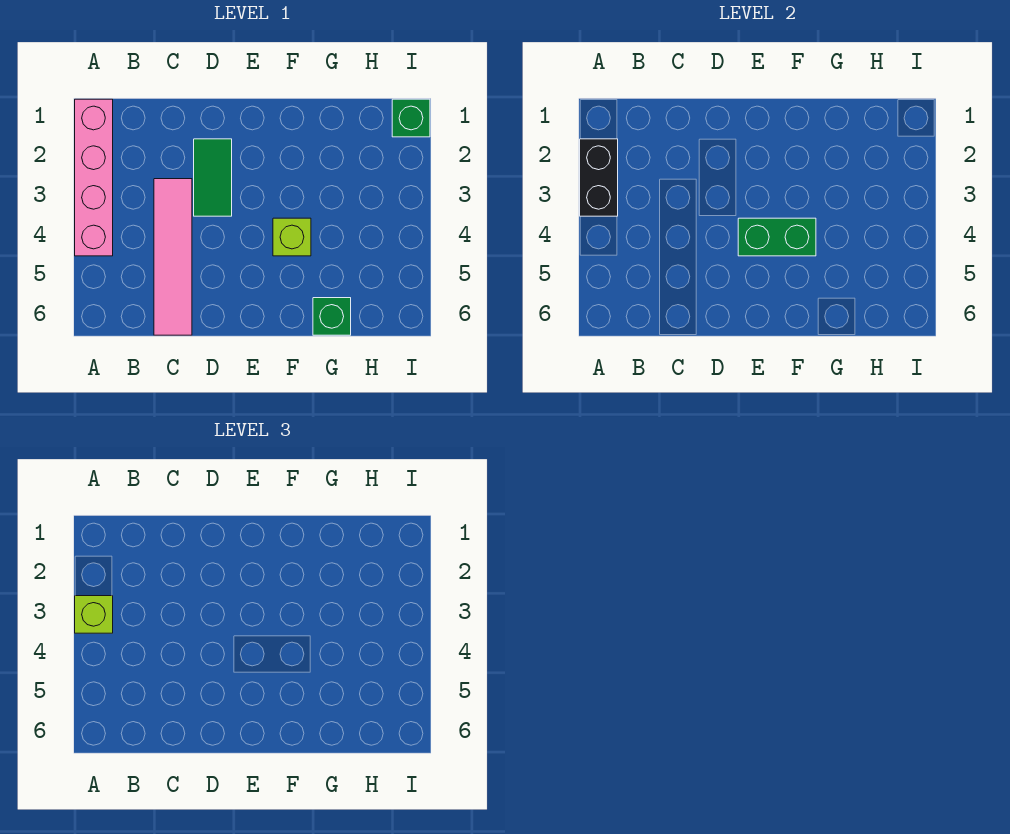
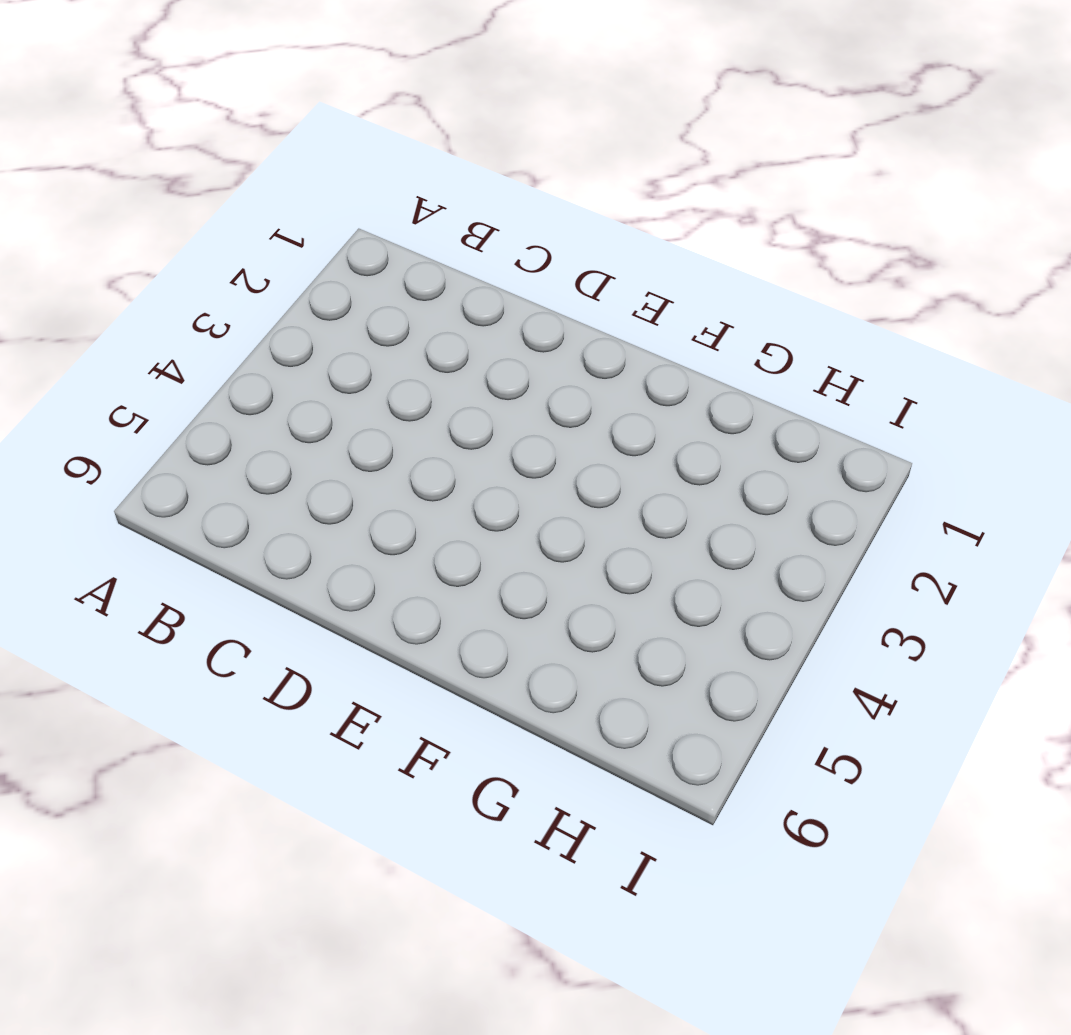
none -> pink 1x4 brick [75,99,113,256]
none -> pink 1x4 tile [154,179,192,335]

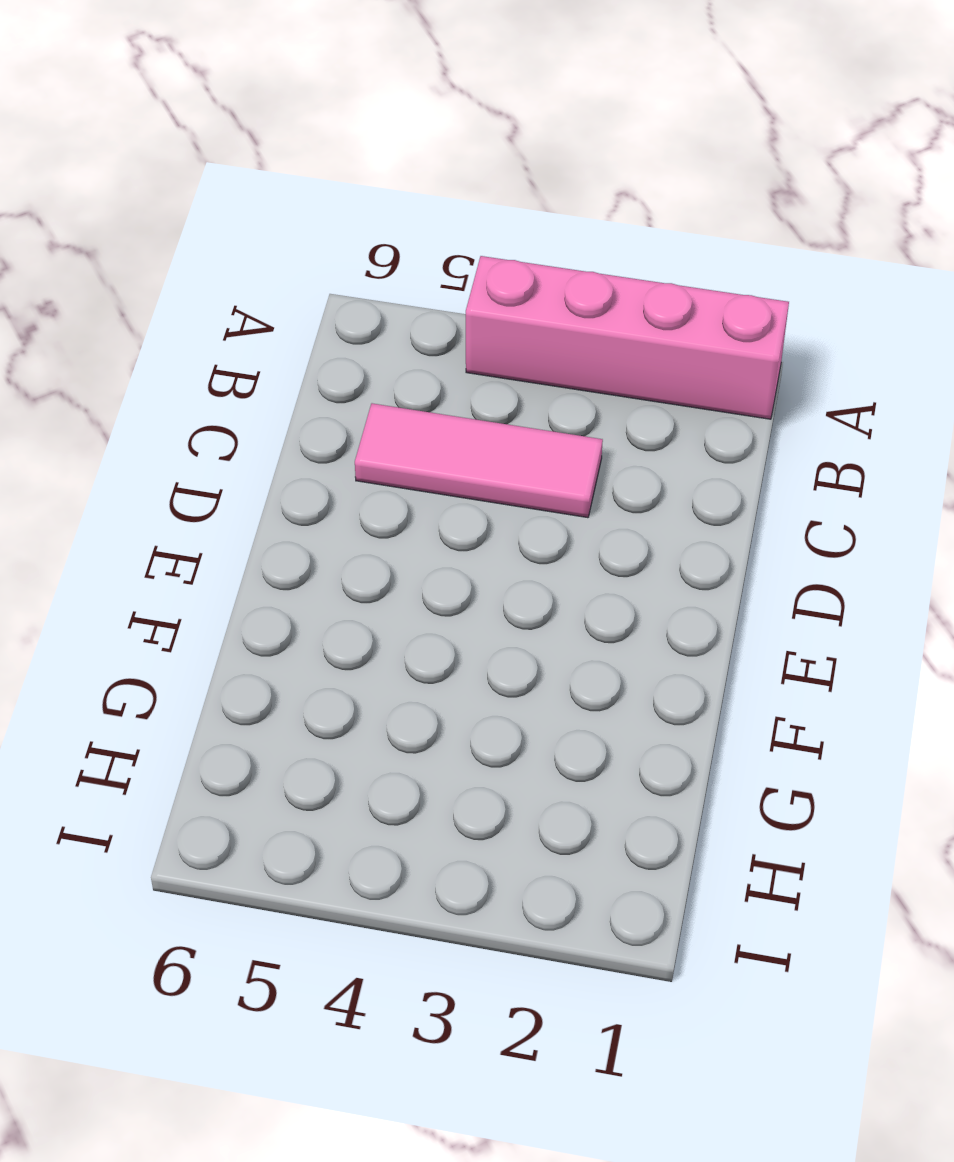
pink 1x3 tile [355,403,603,518] -> pink 1x4 tile [154,179,192,335]
none -> green 1x2 tile [194,139,232,216]
none -> lime 1x1 brick [273,218,311,256]

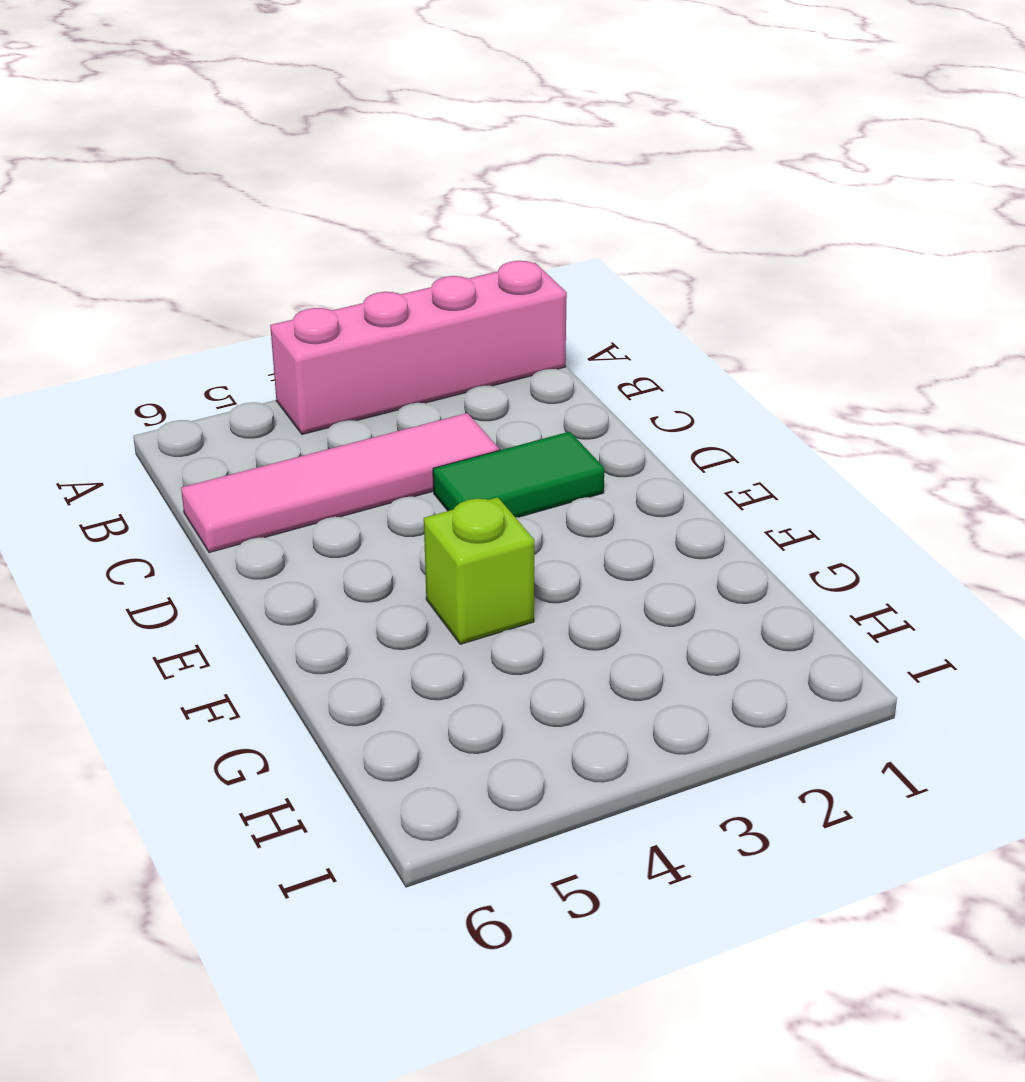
none -> green 1x1 brick [313,298,351,335]
none -> green 1x1 brick [392,99,430,137]

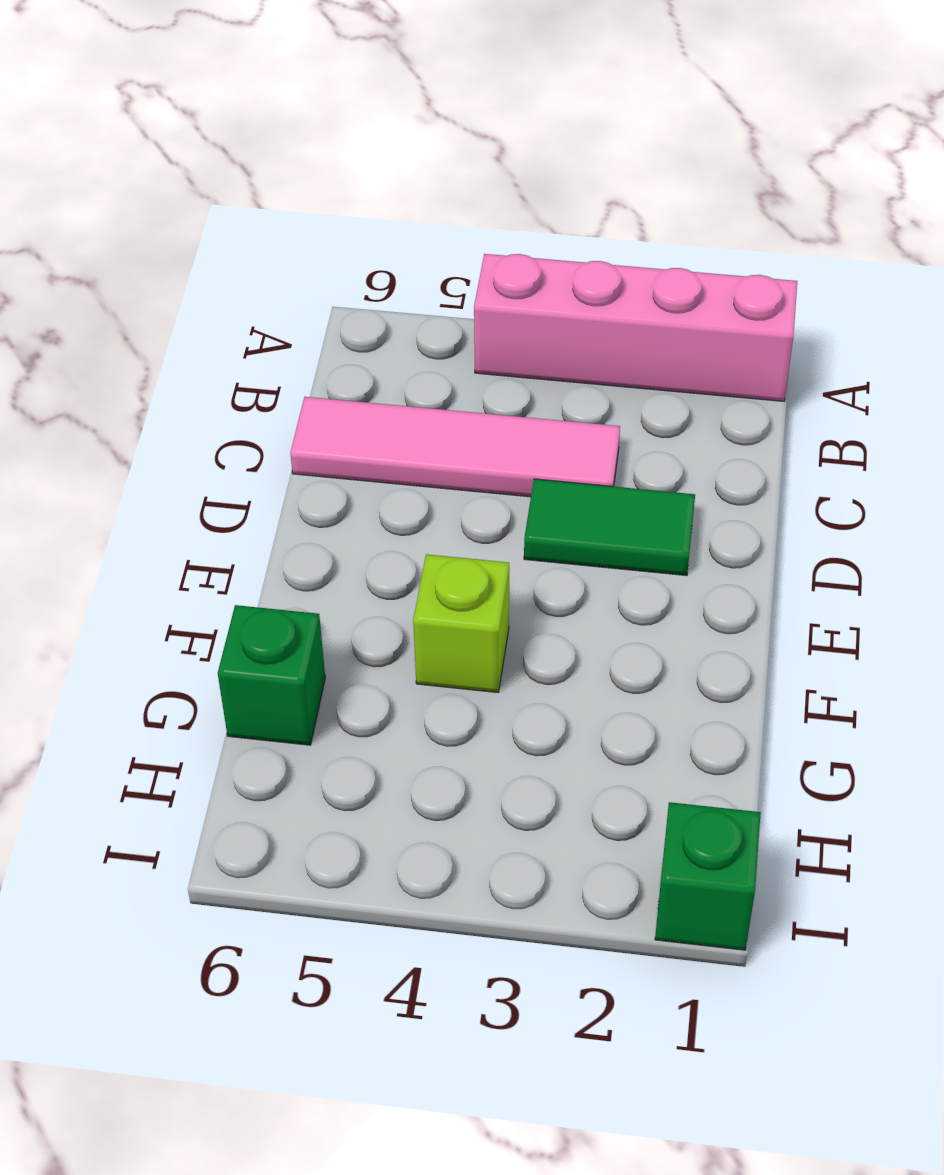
none -> black 1x2 brick [580,139,618,216]
none -> green 1x2 brick [738,218,816,256]

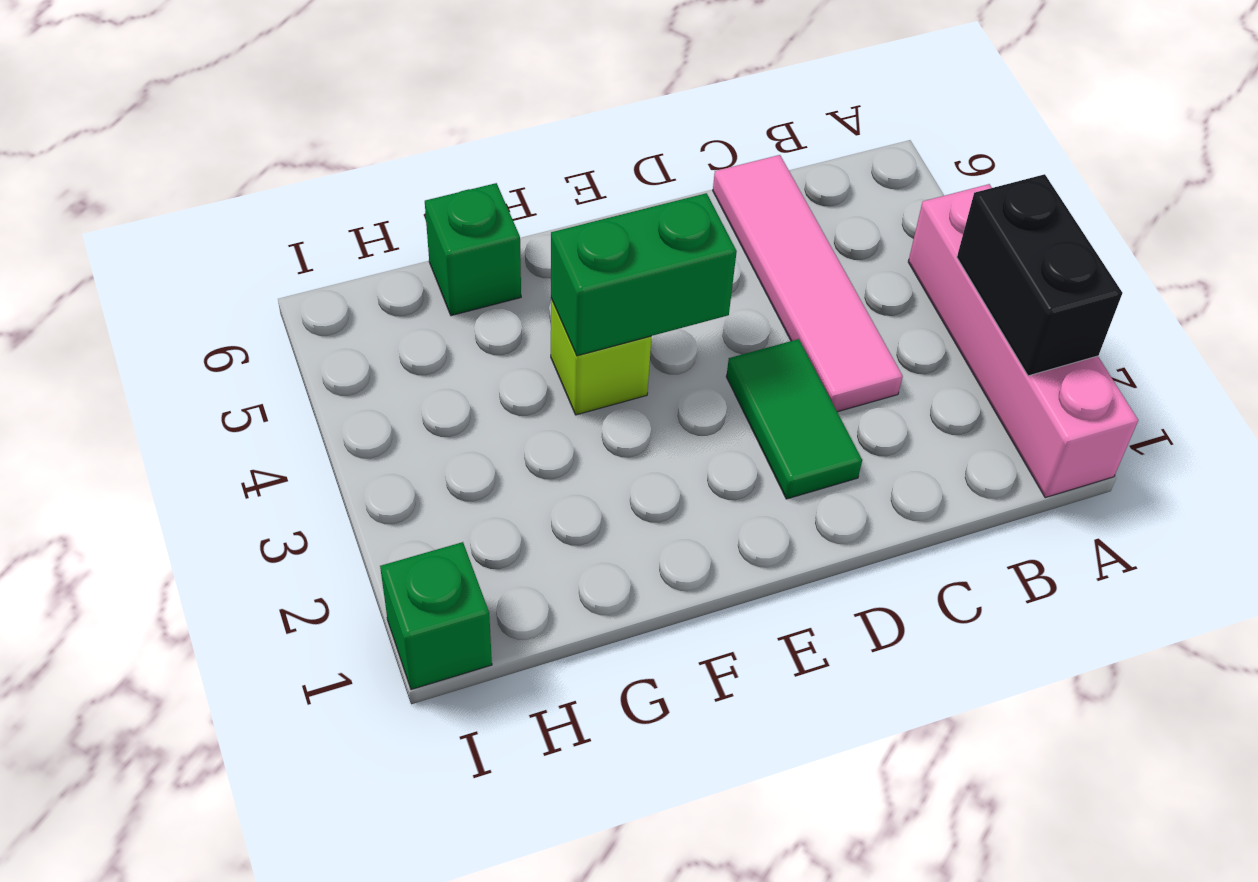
none -> lime 1x1 brick [75,596,113,633]

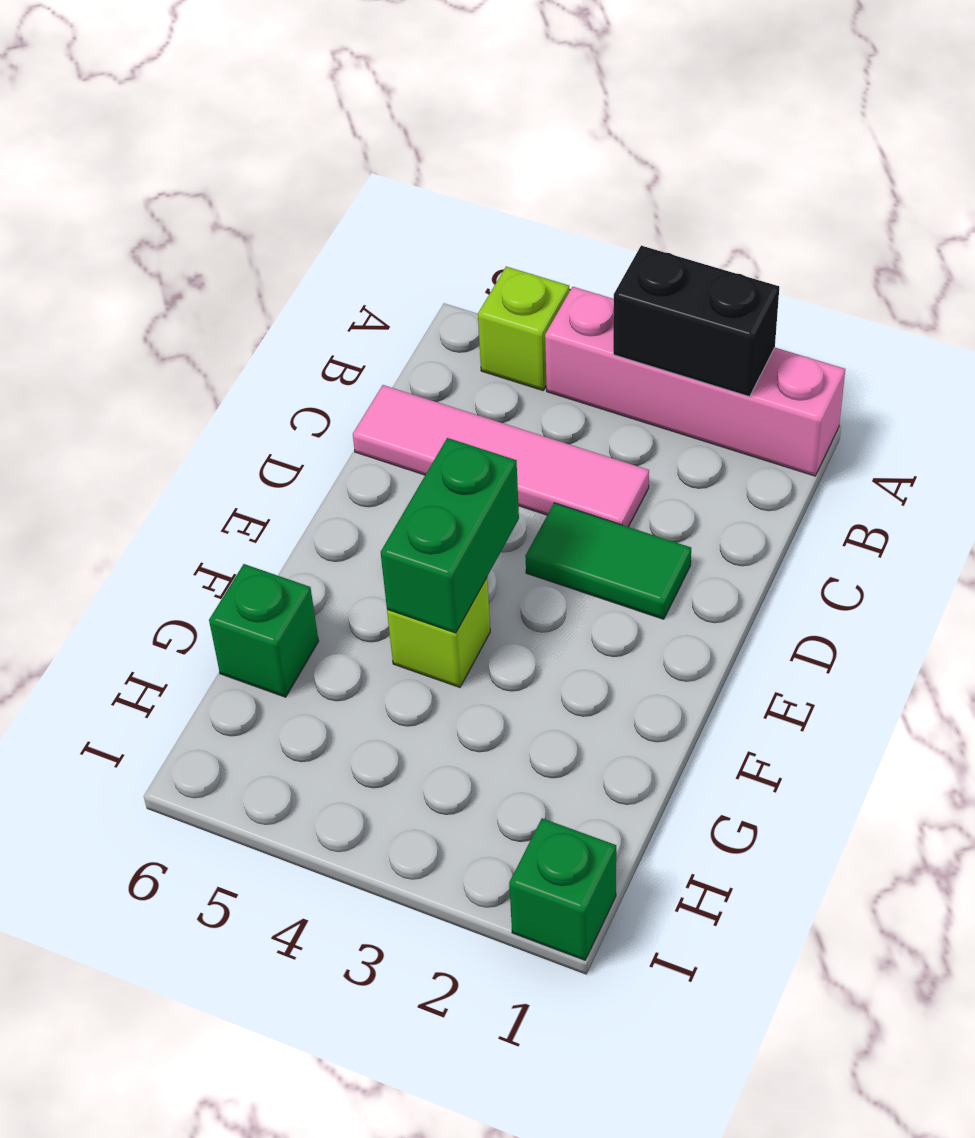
lime 1x1 brick [478,267,569,390] -> lime 1x1 brick moved to [75,596,113,633]

